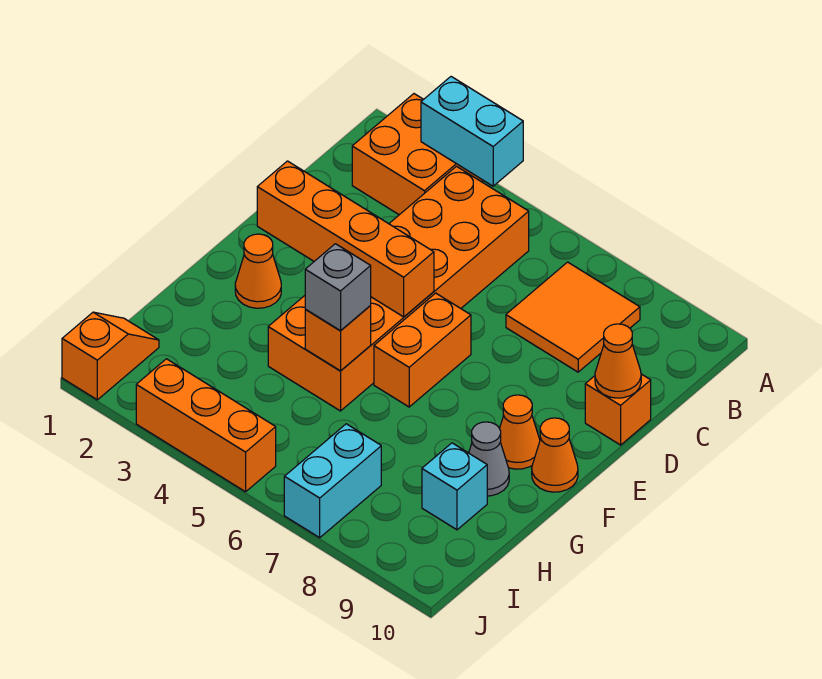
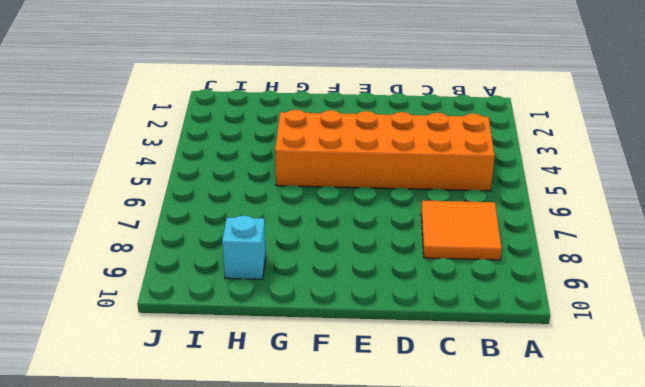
none -> orange 2x2 brick [352,94,483,215]
none -> orange 1x1 brick [585,374,651,445]
none -> orange 1x2 brick [374,293,471,407]

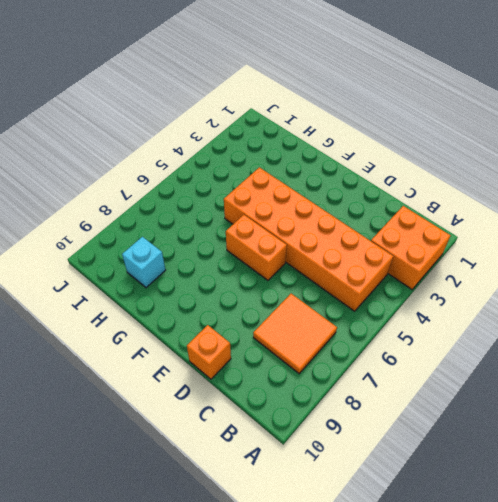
none -> orange 1x1 cone [235,234,281,308]
none -> orange 1x1 cone [500,395,540,469]
none -> orange 1x1 cone [532,418,578,492]

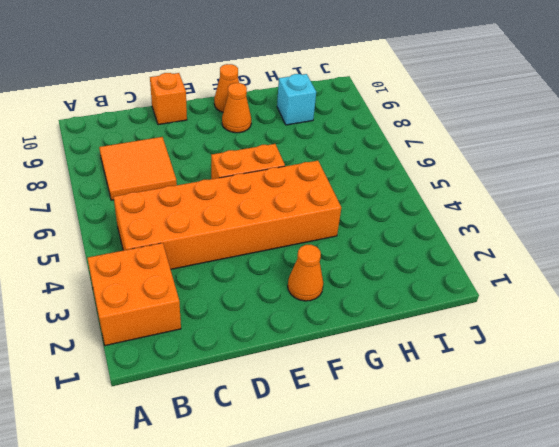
none -> grey 1x1 cone [469,422,509,496]
none -> orange 1x2 slope [62,312,159,400]
none -> cyan 1x2 brick [284,424,381,538]

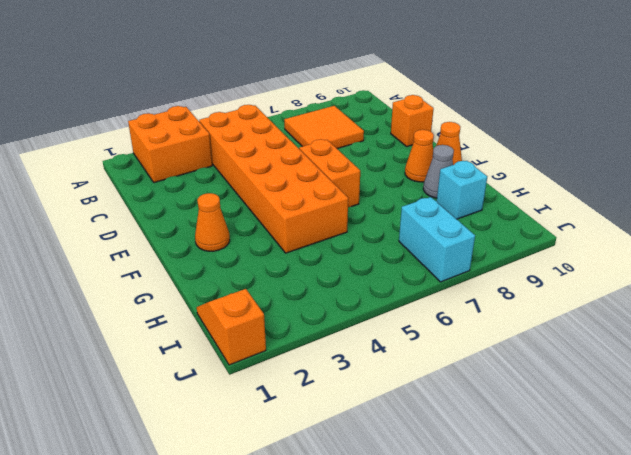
none -> orange 1x3 brick [136,359,276,492]
none -> cyan 1x2 brick [421,77,523,186]
none -> orange 1x1 cone [595,324,641,398]

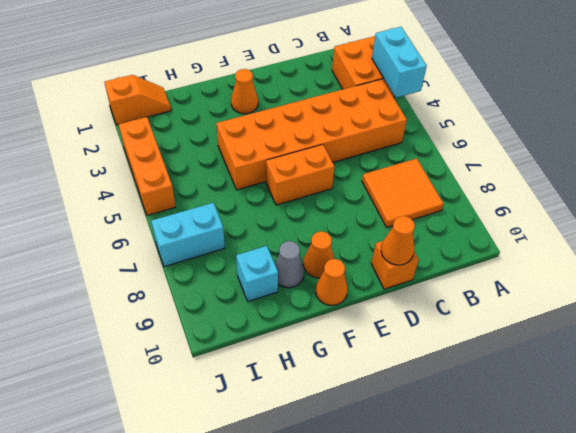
none -> orange 1x4 brick [257,161,434,317]
none -> orange 1x1 brick [305,306,371,371]
none -> grey 1x1 brick [305,244,371,331]

